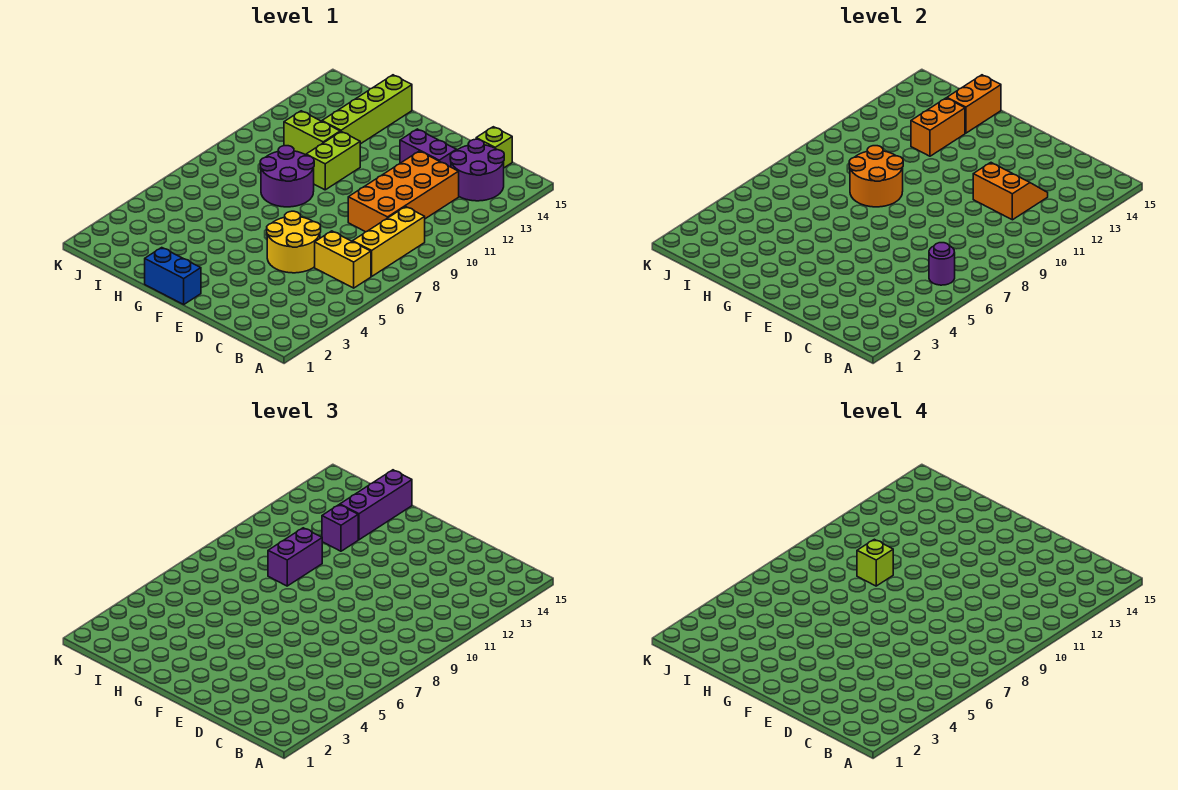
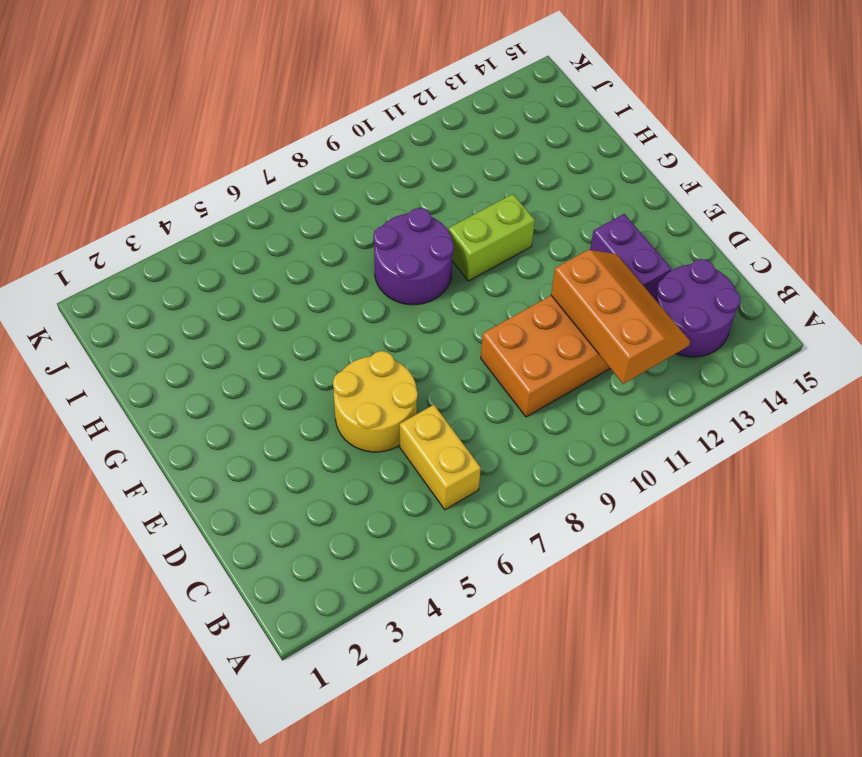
orange 2x3 slope [551,250,690,384] -> orange 2x2 slope [973,163,1048,220]
none -> yellow 1x3 brick [353,207,425,276]
none -> lime 1x1 brick [476,127,512,168]
none -> blue 1x2 brick [145,248,201,304]

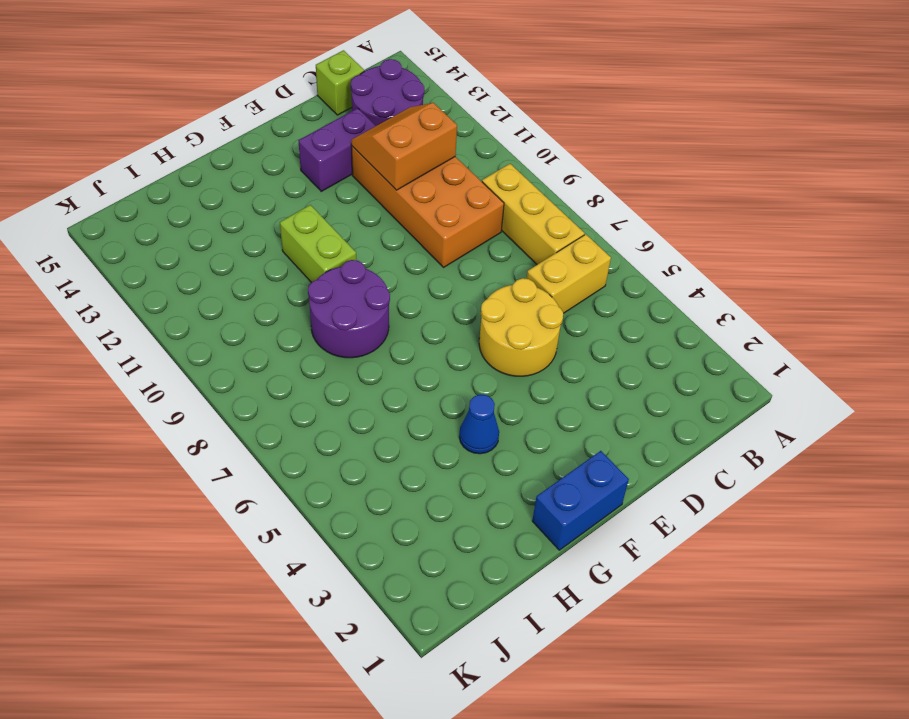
blue 1x1 cone [459,394,499,454] -> none
none -> lime 1x2 brick [284,111,340,155]
none -> lime 1x4 brick [322,75,412,144]
none -> purple 1x1 round brick [929,243,955,285]

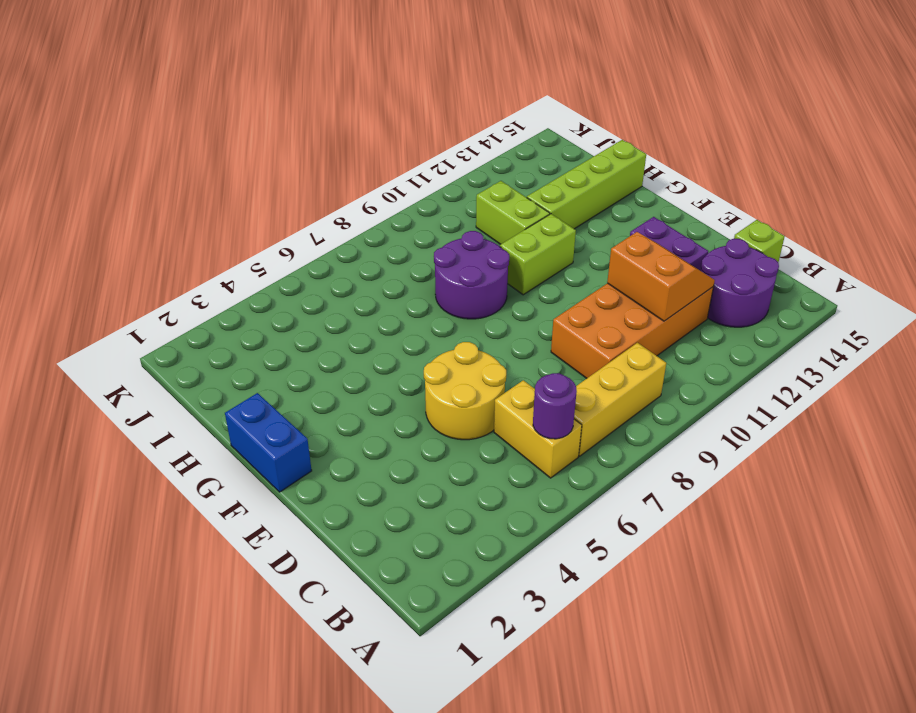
none -> orange 2x2 round brick [849,146,903,207]
none -> orange 1x2 brick [911,98,965,156]
none -> orange 1x2 brick [947,75,1001,133]

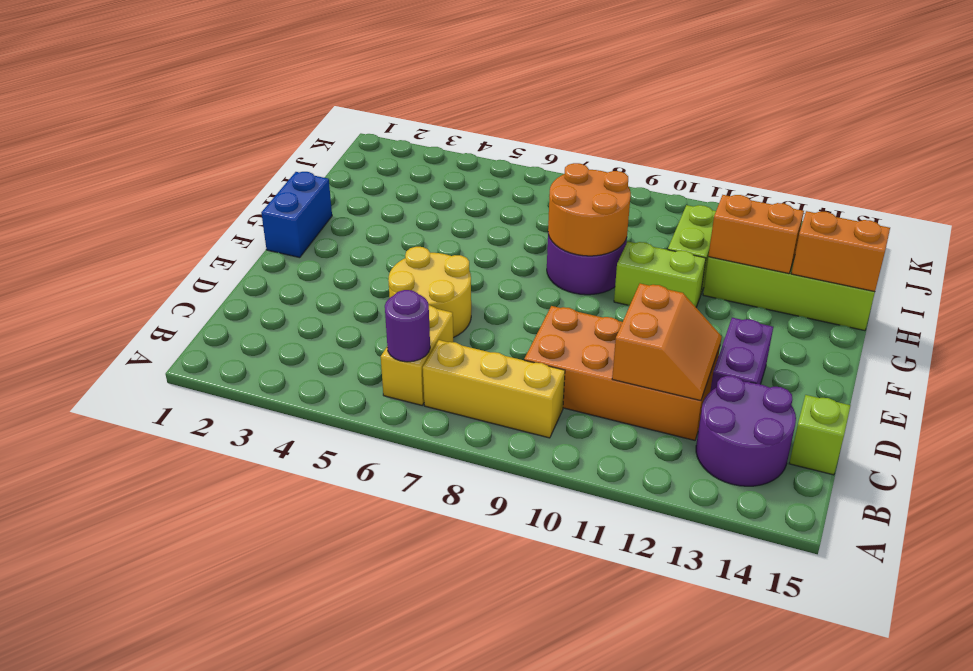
none -> purple 1x2 brick [268,528,322,586]
none -> purple 1x1 brick [322,505,358,551]
none -> purple 1x3 brick [340,470,412,540]

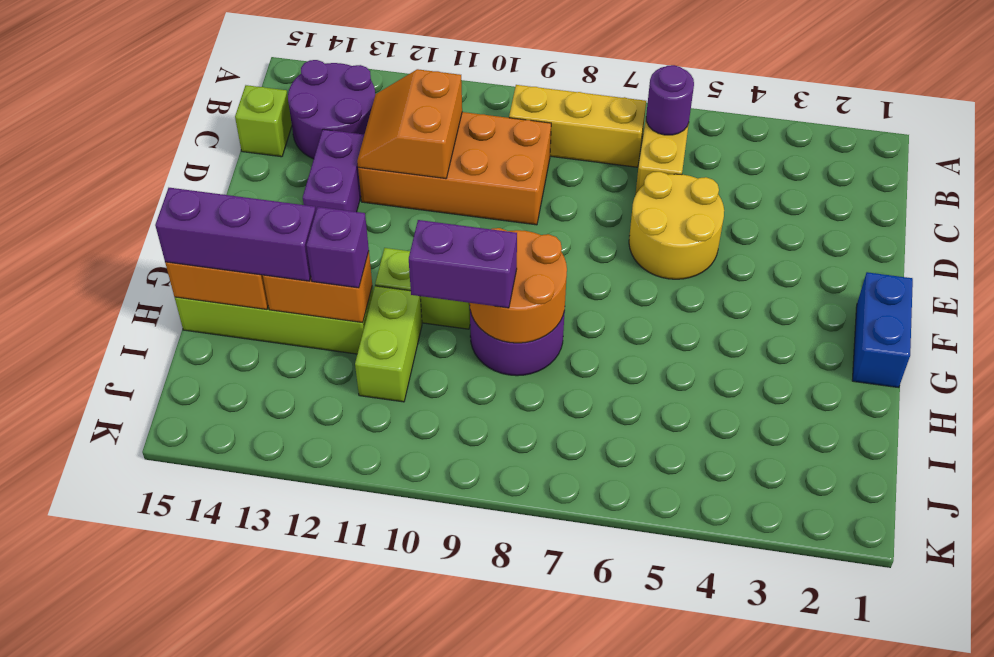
none -> lime 1x1 brick [857,539,893,586]

